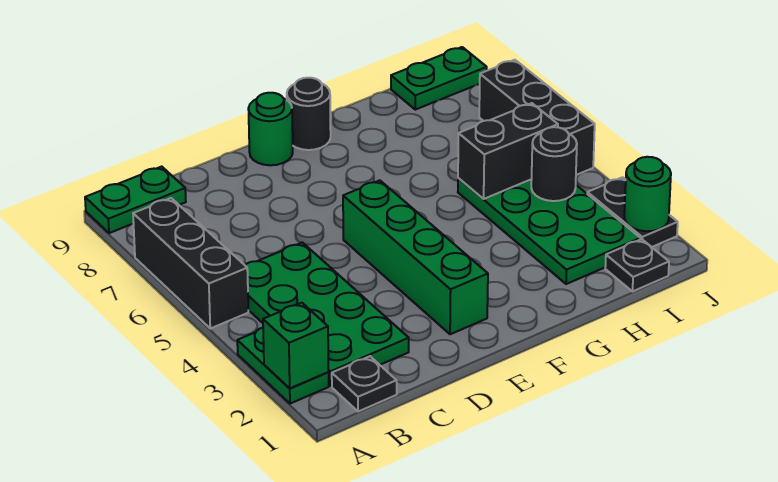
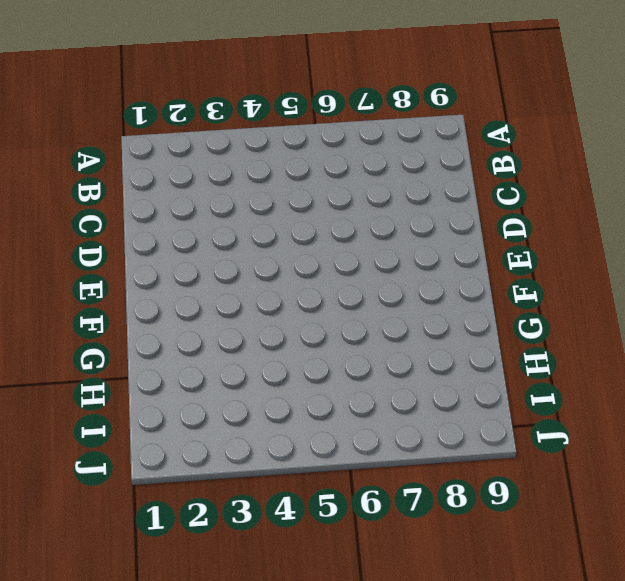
none -> green 1x2 plate [237,328,329,404]
none -> black 1x3 brick [133,198,248,328]
none -> green 1x2 plate [85,167,186,233]

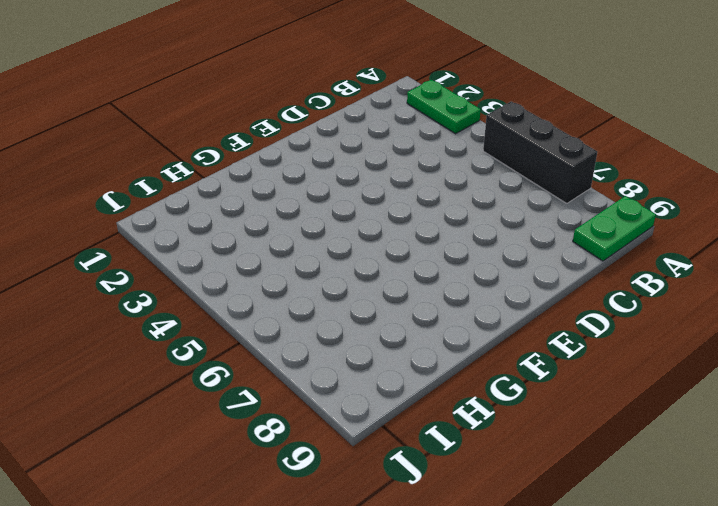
none -> black 1x1 plate [332,356,397,412]
none -> green 2x4 plate [245,242,409,386]
none -> green 1x4 brick [343,180,488,334]

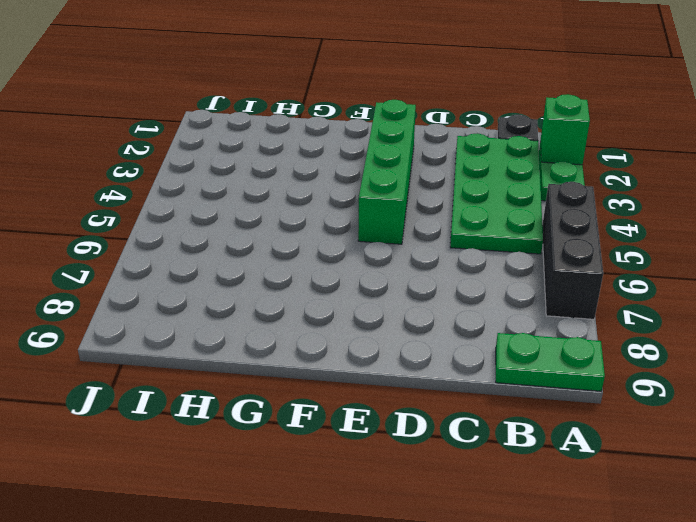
none -> green 1x1 round brick [248,93,293,165]
none -> black 1x1 round brick [287,78,331,150]
none -> green 2x4 plate [458,178,640,284]

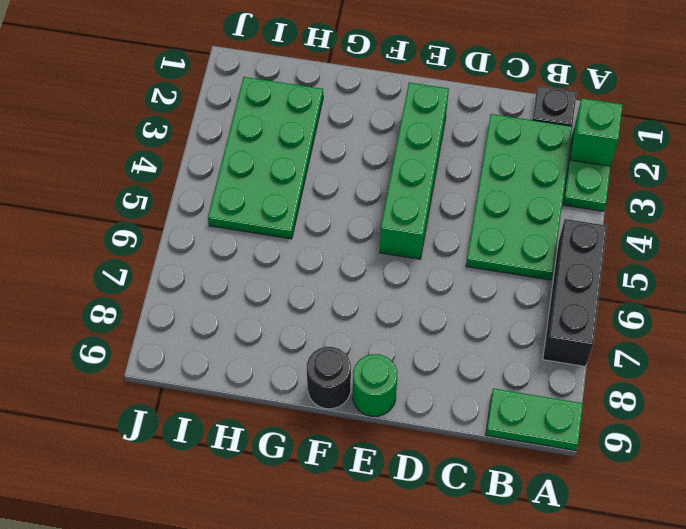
none -> black 1x1 plate [605,239,669,291]
none -> green 1x2 plate [391,47,487,110]
none -> black 1x2 plate [587,177,678,247]

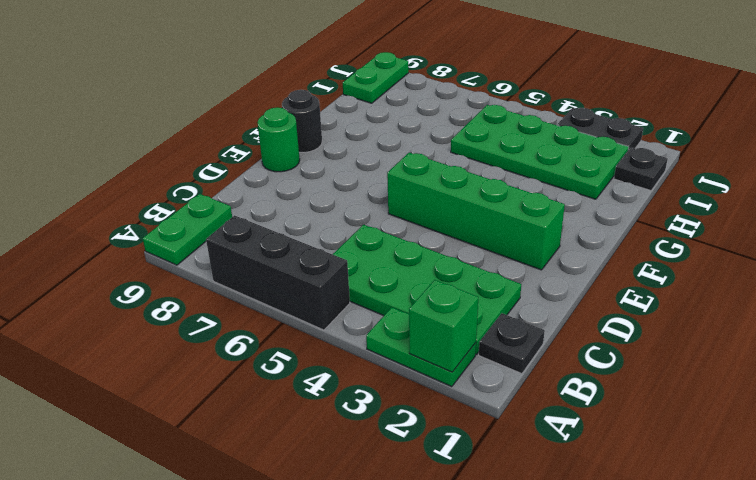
none -> black 1x3 brick [479,60,595,175]
none -> black 1x2 brick [458,103,558,199]
none -> black 1x1 round brick [531,127,577,201]

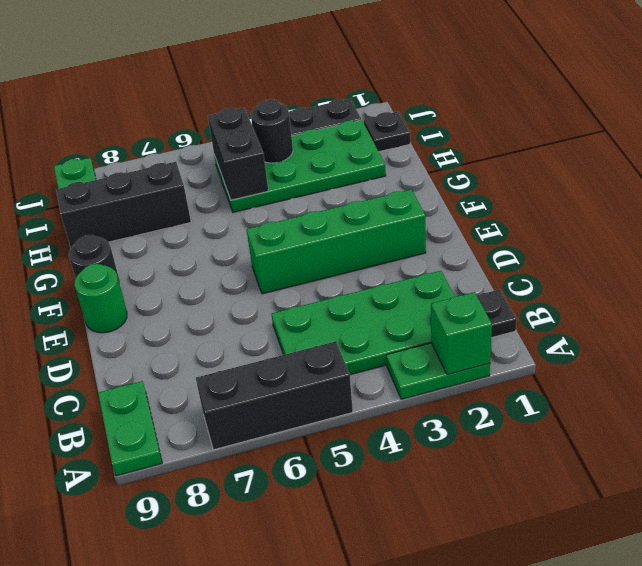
black 1x3 brick [56,162,191,247] -> black 1x3 brick moved to [479,60,595,175]
none -> green 1x1 round brick [624,157,671,231]

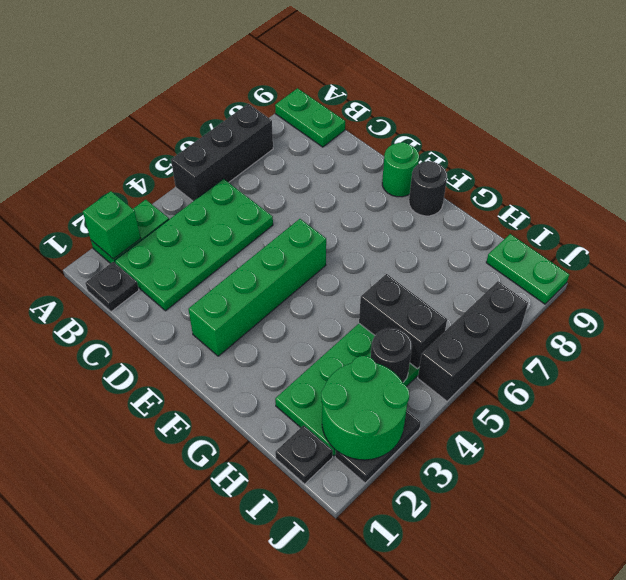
green 2x2 round brick [321,356,409,460] -> green 1x1 round brick [624,157,671,231]

